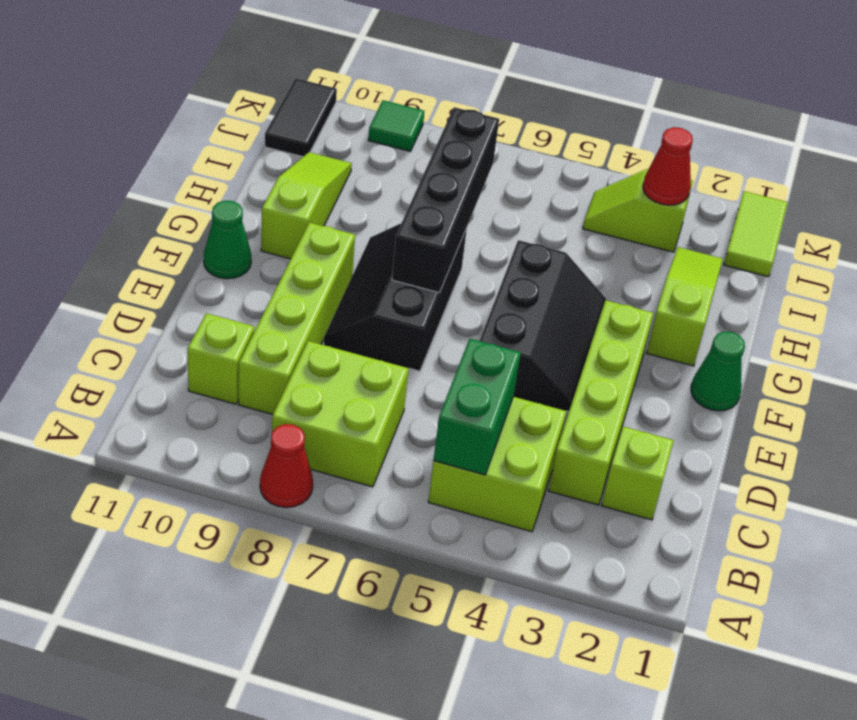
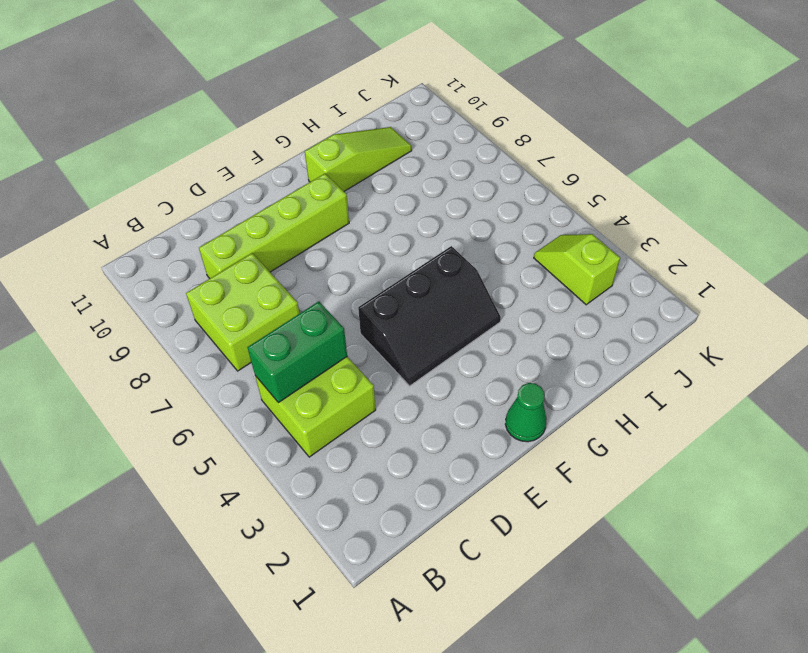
none -> red 1x1 cone [260,424,313,508]
none -> lime 1x1 brick [601,426,674,520]
none -> lime 1x4 brick [548,300,653,505]

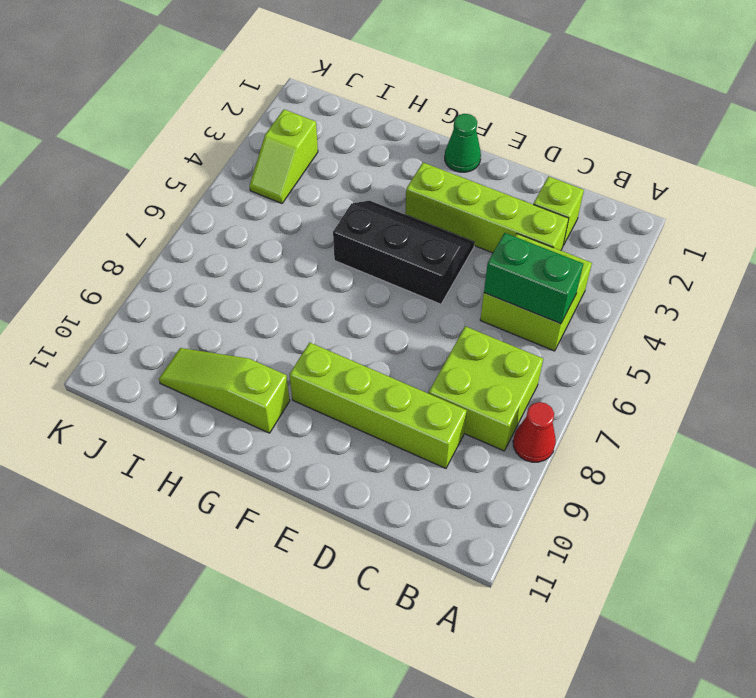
none -> lime 1x1 brick [187,313,254,404]
none -> black 2x3 slope [324,224,467,371]
none -> green 1x1 cone [204,201,251,279]

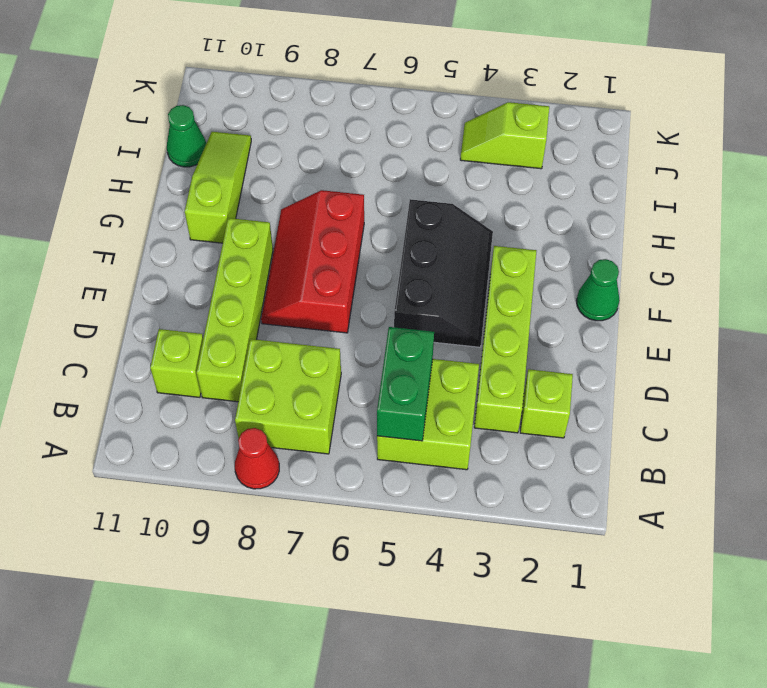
red 2x3 slope [261,190,364,333] -> black 2x3 slope [324,224,467,371]
green 1x1 cone [167,105,206,167] -> green 1x1 cone moved to [204,201,251,279]
none -> lime 1x3 slope [647,247,723,366]
none -> lime 1x2 tile [724,191,788,277]
none -> black 1x2 tile [265,78,337,157]

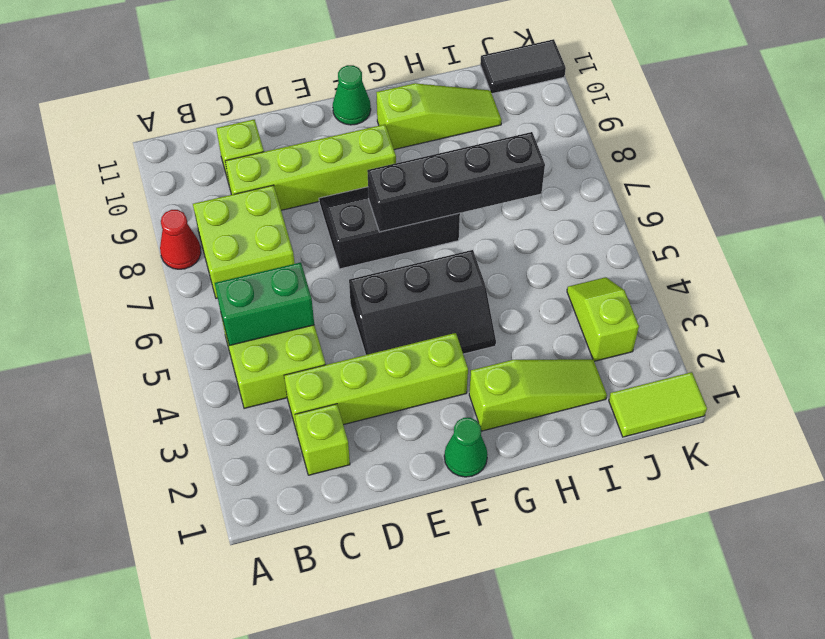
none -> green 1x1 tile [368,100,424,151]
none -> red 1x1 cone [643,127,693,205]

